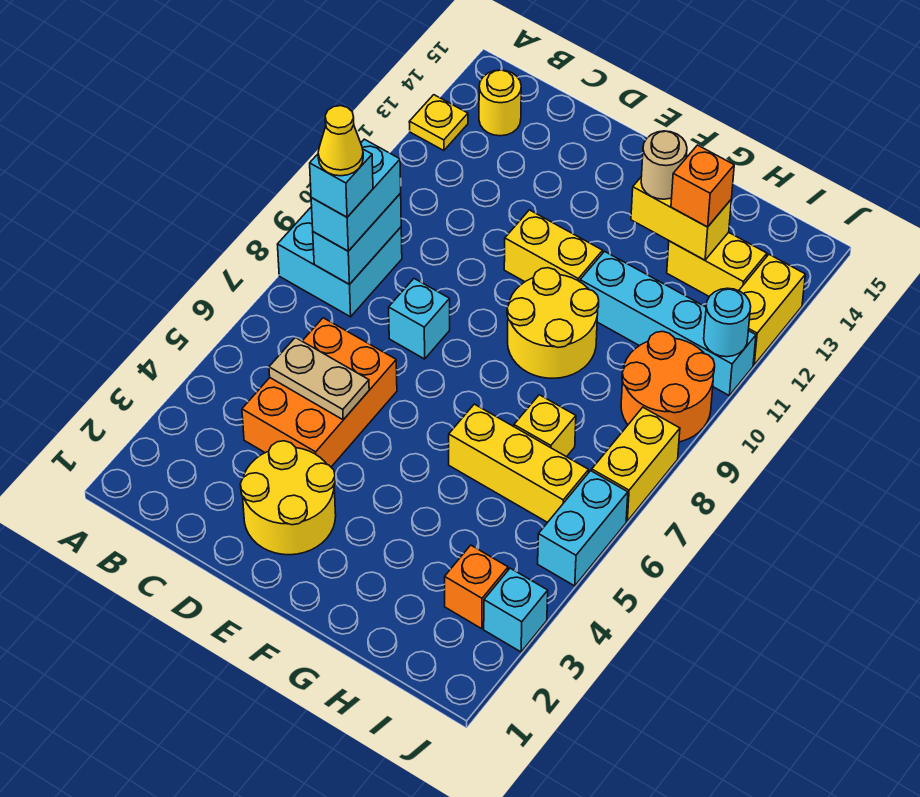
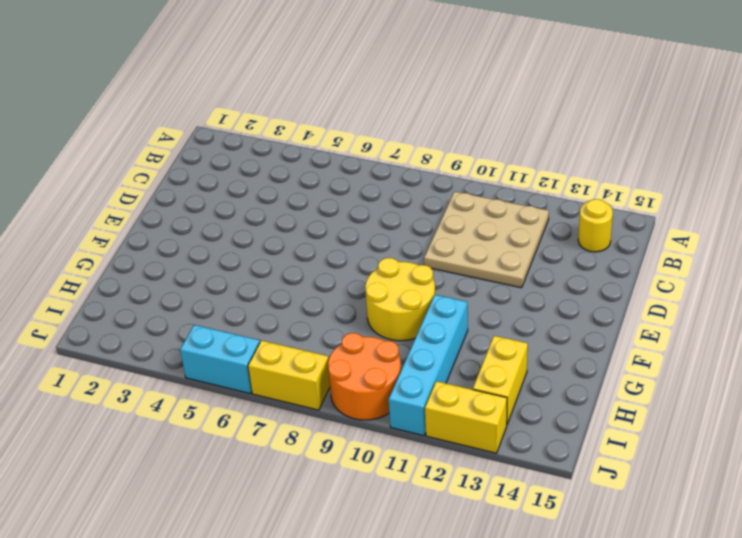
tan 3x3 plate [424,192,549,288] -> none
none -> cyan 2x2 brick [277,207,402,317]
none -> yellow 1x1 plate [409,95,468,151]
none -> orange 2x3 brick [242,318,397,467]

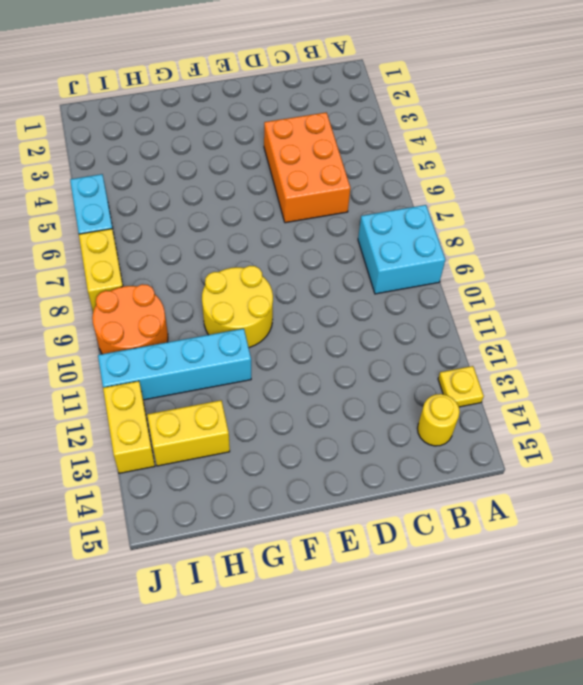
none -> yellow 2x2 round brick [240,441,336,555]
none -> cyan 1x1 brick [389,279,450,359]
none -> yellow 1x2 brick [504,210,603,282]

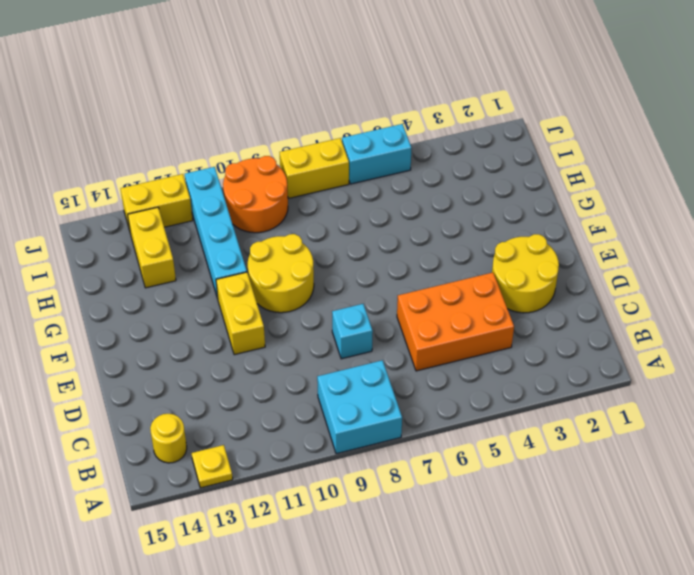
none -> yellow 1x3 brick [449,404,589,523]
none -> yellow 1x1 brick [514,395,576,457]
none -> orange 1x1 brick [445,545,508,629]

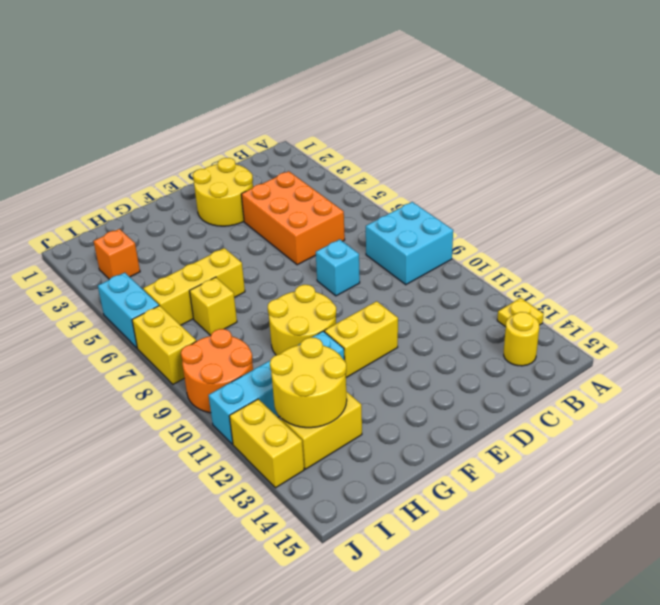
yellow 2x2 round brick [270,337,347,428] -> yellow 1x2 brick [631,178,731,260]
none -> cyan 1x1 brick [484,568,548,652]
none -> cyan 1x2 brick [313,193,401,284]
none -> tan 1x2 plate [269,337,369,420]

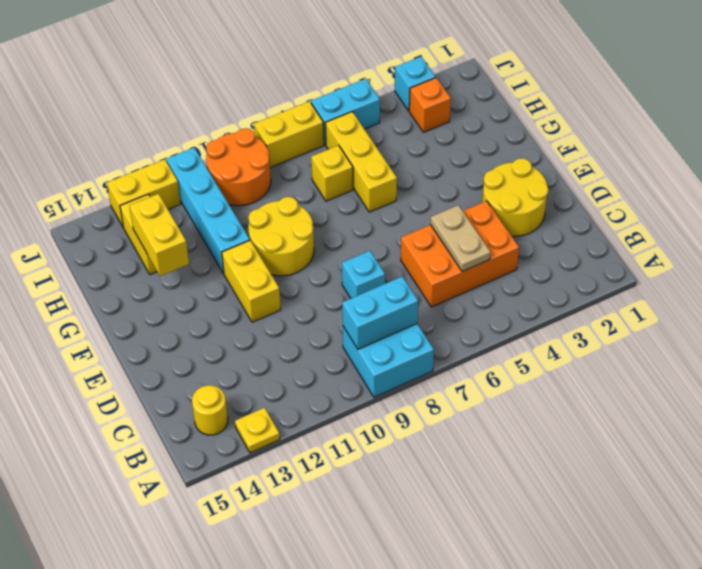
none -> cyan 1x1 round brick [704,288,751,357]
none -> cyan 1x2 brick [311,139,401,251]
none -> tan 1x1 round brick [641,131,687,199]

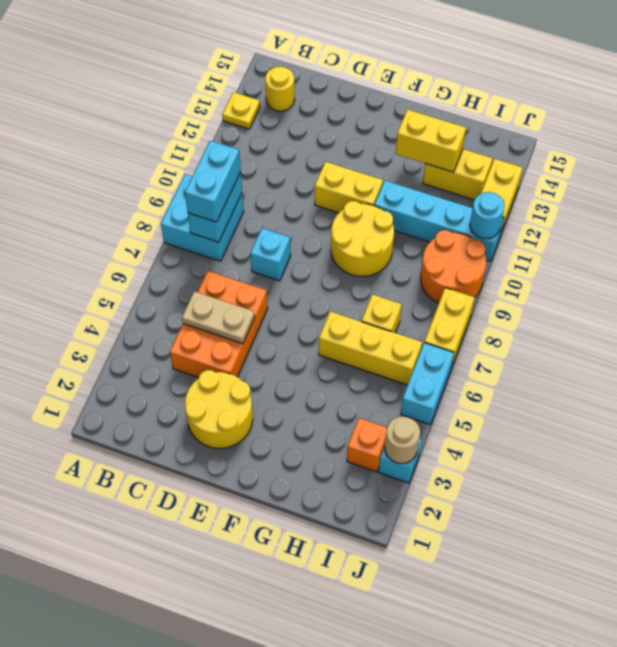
tan 1x1 round brick [385,416,420,463] -> tan 1x1 round brick moved to [641,131,687,199]
none -> orange 1x1 brick [671,145,734,227]
none -> cyan 1x1 brick [310,149,373,217]
none -> yellow 1x1 cone [318,106,363,176]

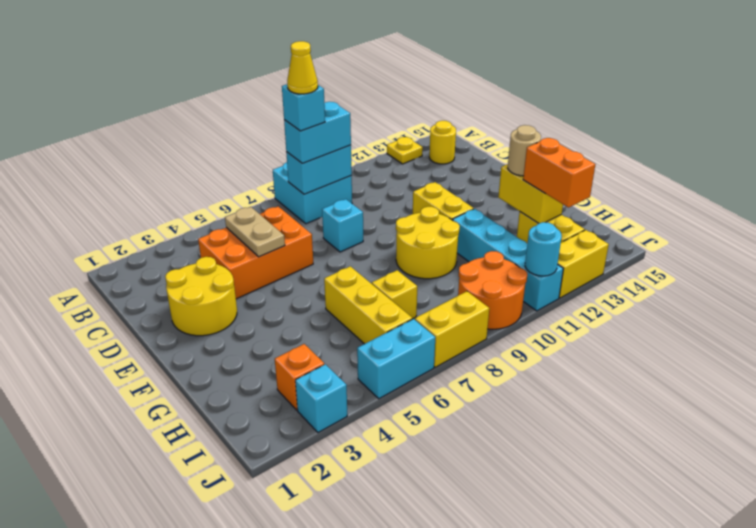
orange 1x2 brick [523,138,595,208] -> orange 1x1 brick [671,145,734,227]

